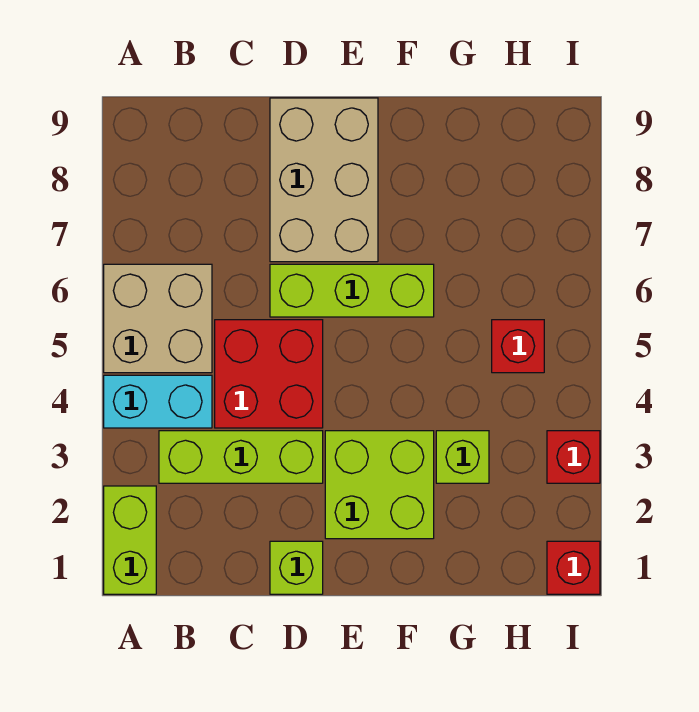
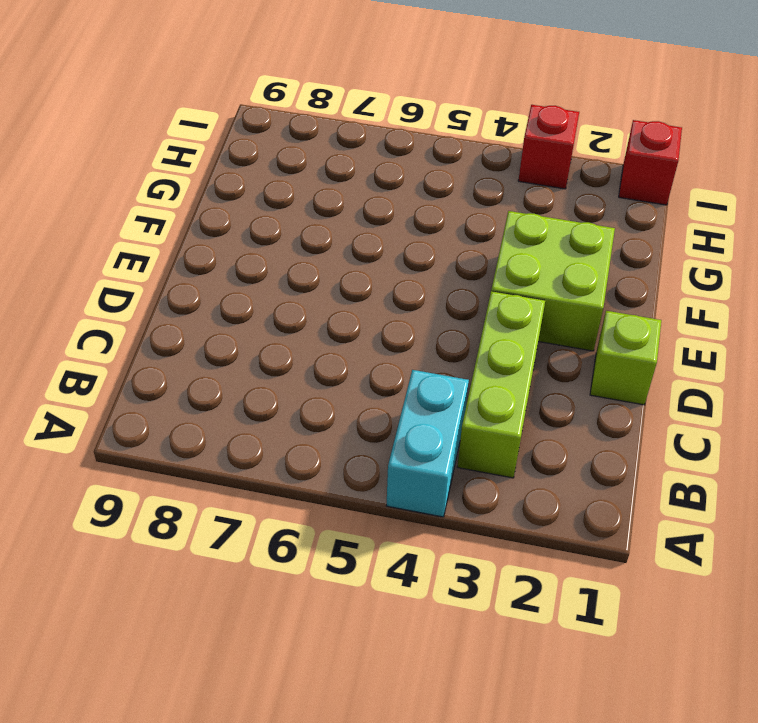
none -> lime 1x2 brick [104,486,156,594]
none -> tan 2x2 brick [104,264,212,373]
none -> red 2x2 brick [215,320,323,428]

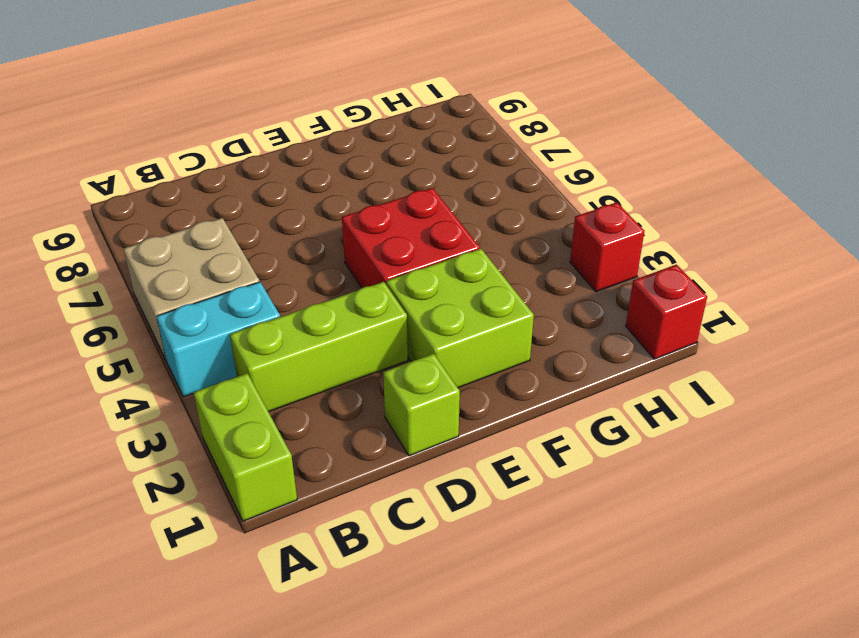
red 2x2 brick [342,188,480,288] -> red 2x2 brick moved to [215,320,323,428]
none -> lime 1x3 brick [270,264,434,317]
none -> tan 2x3 brick [270,98,378,262]
none -> lime 1x1 brick [436,431,489,483]

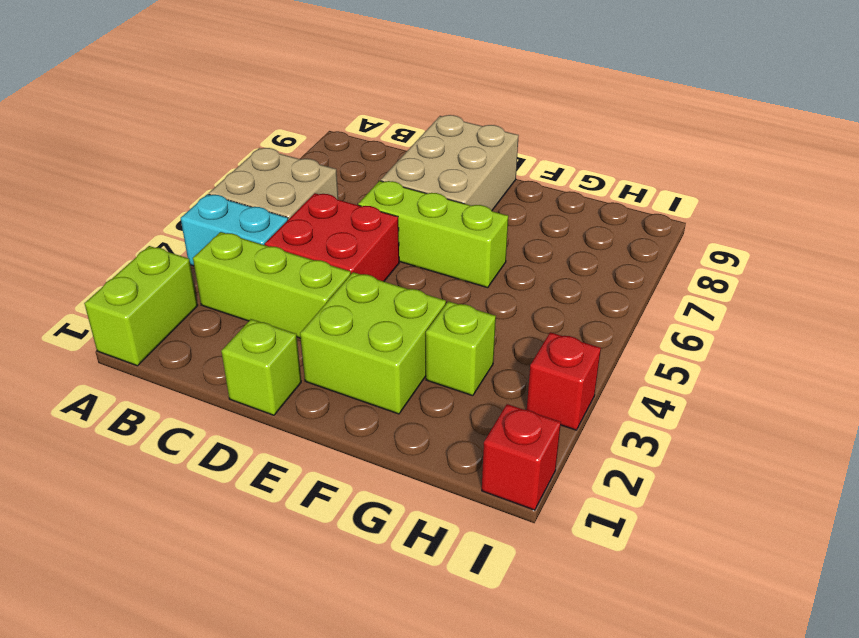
none -> red 1x1 brick [492,320,544,373]

